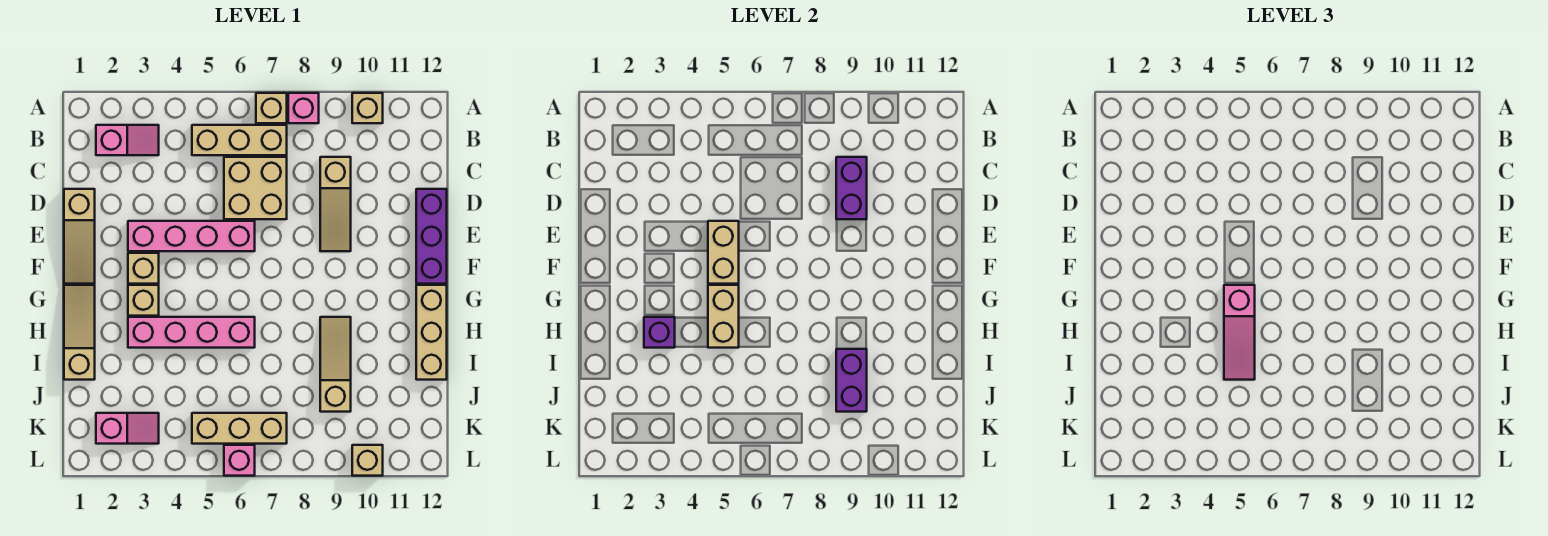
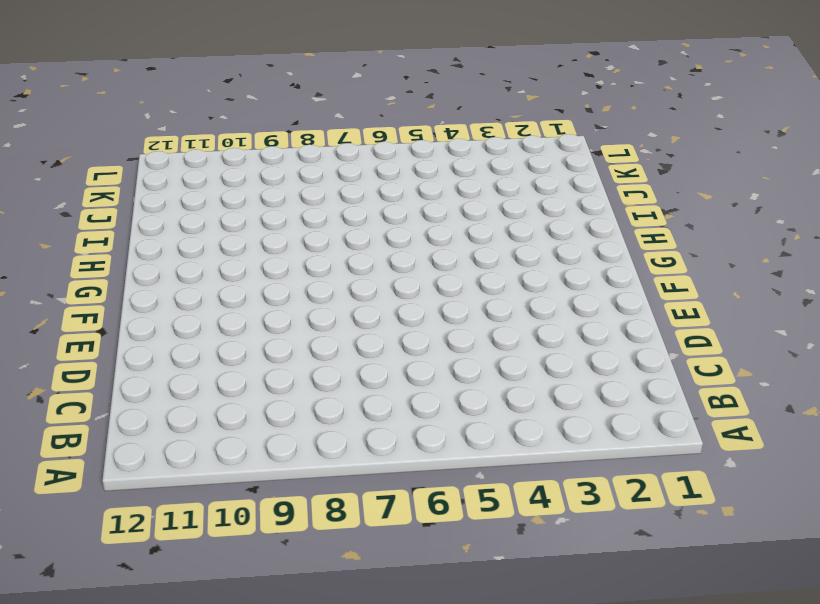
none -> tan 1x1 brick [256,93,287,123]
none -> pink 1x1 brick [288,93,319,123]
none -> tan 1x1 brick [352,93,383,123]

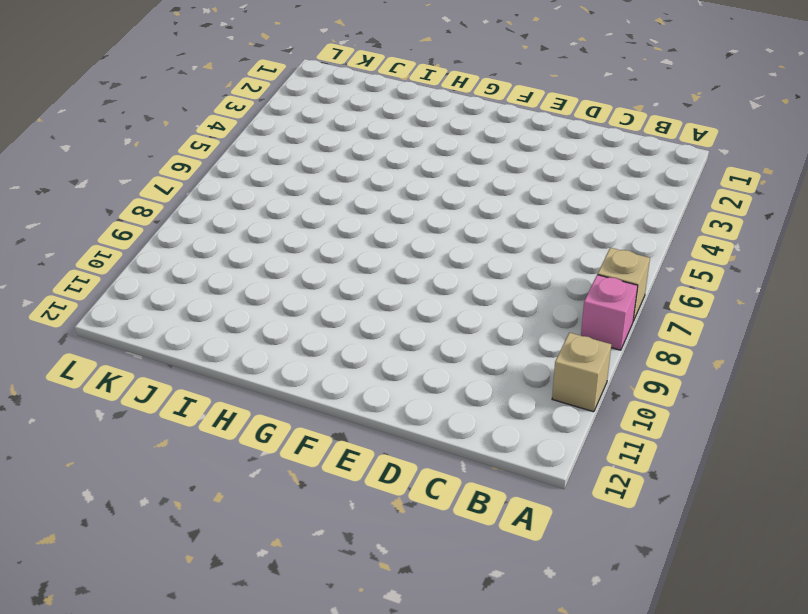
none -> pink 1x2 slope [96,125,159,155]
none -> tan 1x3 brick [192,125,287,155]
none -> tan 2x2 brick [224,157,287,219]

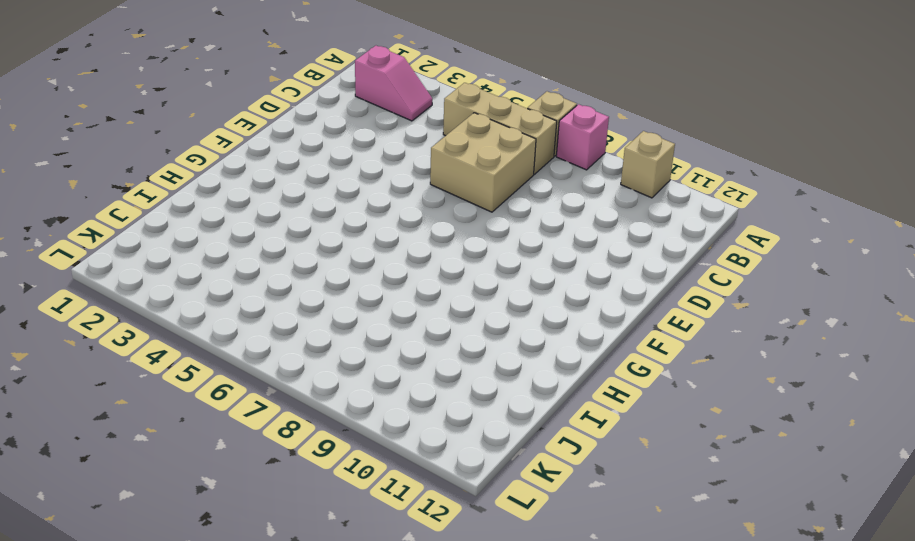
none -> tan 1x3 slope [320,157,351,251]
none -> tan 1x3 slope [64,189,95,284]
none -> purple 1x3 brick [416,189,447,284]

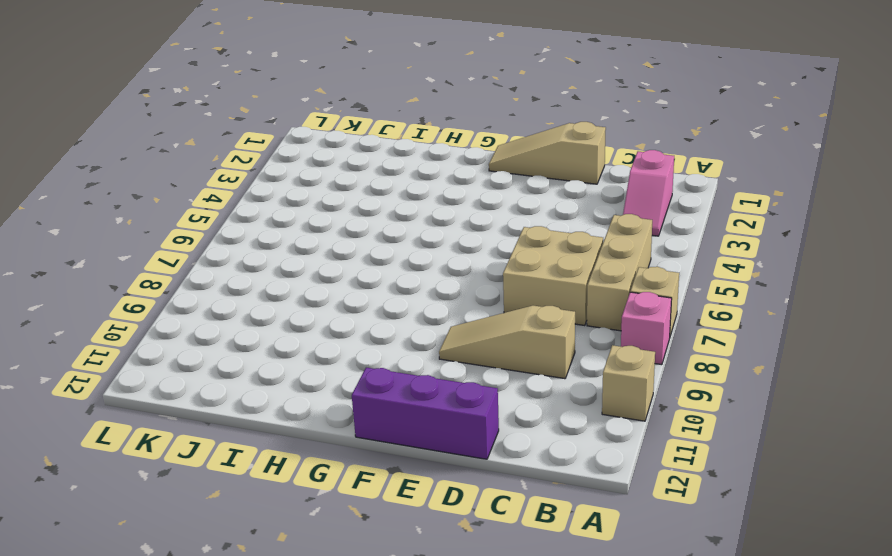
none -> pink 1x4 brick [128,221,255,251]
none -> tan 1x1 brick [128,253,159,284]
none -> tan 1x3 slope [64,285,95,380]

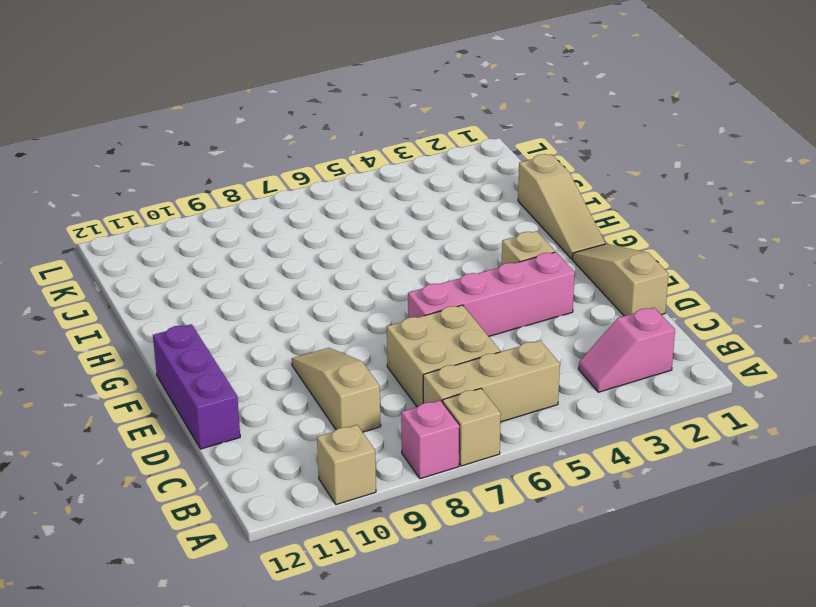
none -> tan 1x1 brick [128,285,159,316]
none -> tan 1x3 brick [416,285,447,380]
none -> pink 1x4 brick [128,317,255,348]

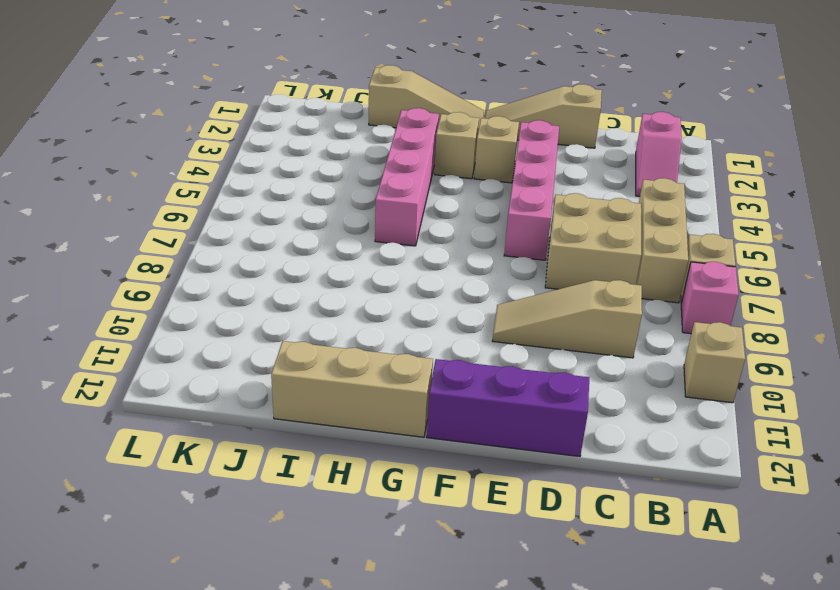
none -> tan 1x3 slope [320,317,351,412]
none -> pink 1x2 slope [96,413,159,444]
none -> tan 1x3 brick [192,413,287,444]

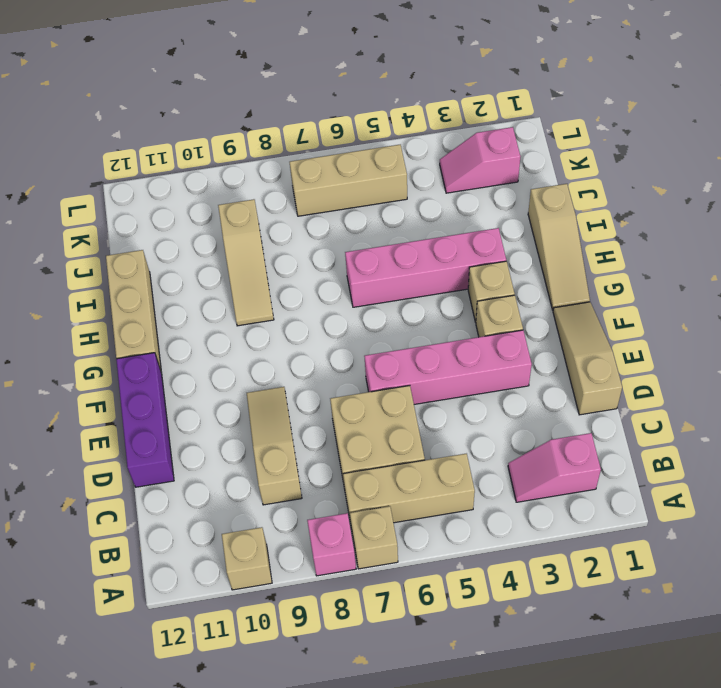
none -> pink 1x1 brick [224,445,255,476]
none -> tan 1x1 brick [352,445,383,476]
none -> purple 1x2 brick [836,157,867,219]

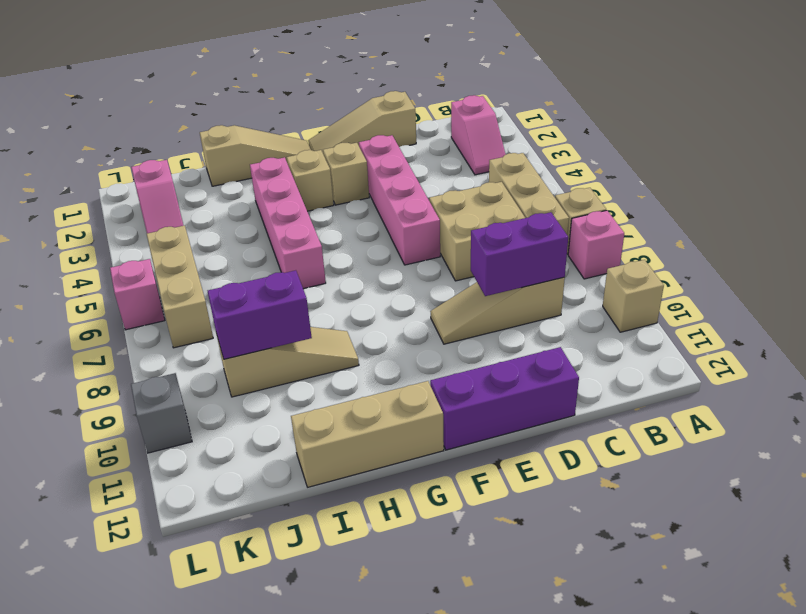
grey 1x1 brick [131,373,192,453] -> tan 1x1 brick [352,445,383,476]
none -> tan 1x2 brick [708,221,739,284]
none -> tan 1x2 brick [708,285,739,348]
none -> purple 1x1 brick [644,317,675,348]

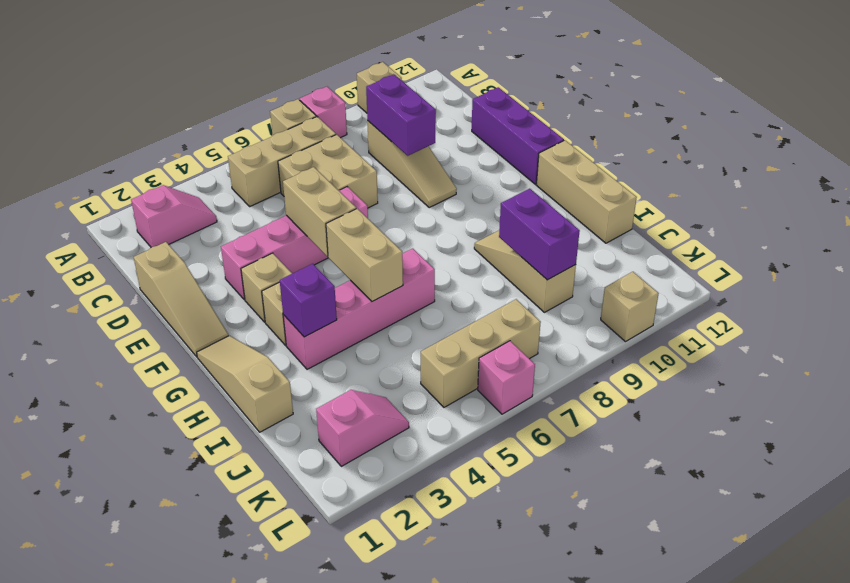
none -> pink 1x3 slope [1224,285,1255,380]

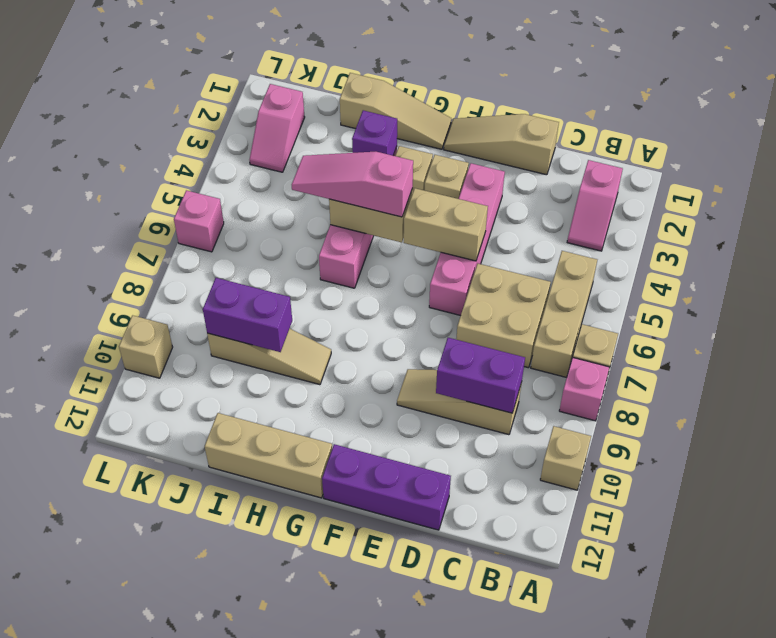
none -> tan 1x3 brick [192,413,287,444]

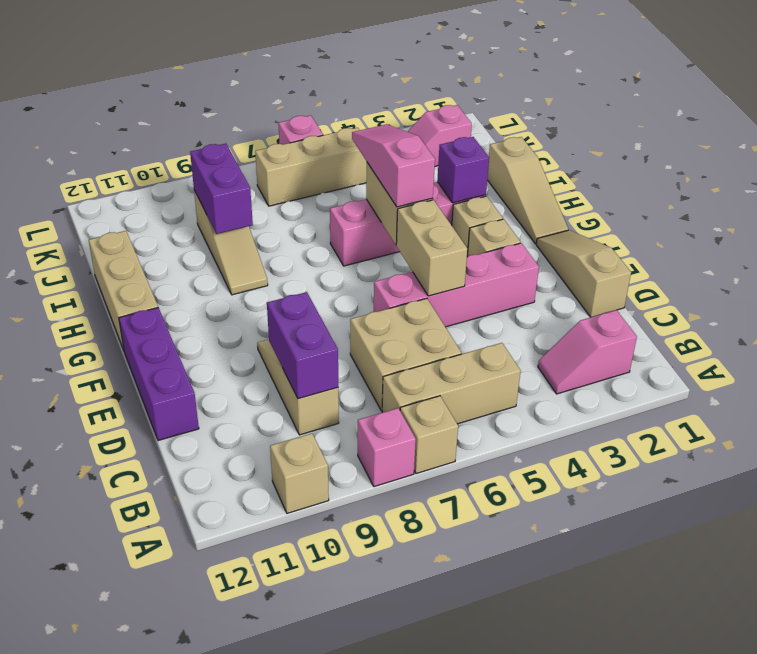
none -> tan 1x1 brick [352,445,383,476]

